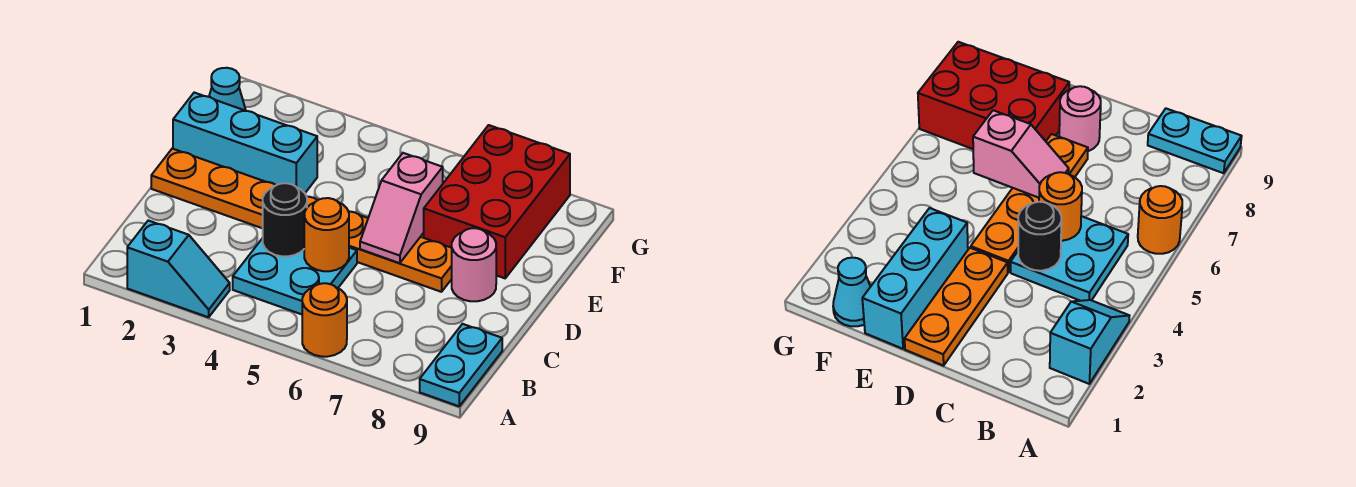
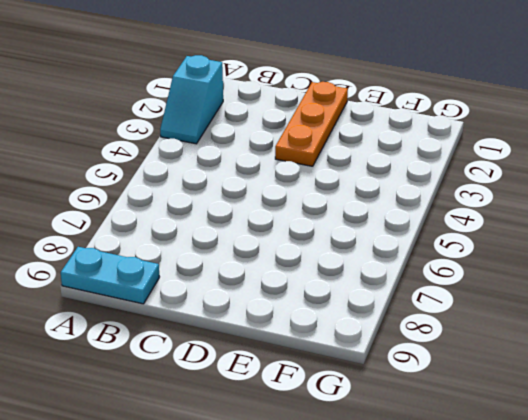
none -> orange 1x1 round brick [302,283,347,357]
none -> cyan 2x2 plate [233,238,357,314]
none -> orange 1x4 plate [307,197,452,292]

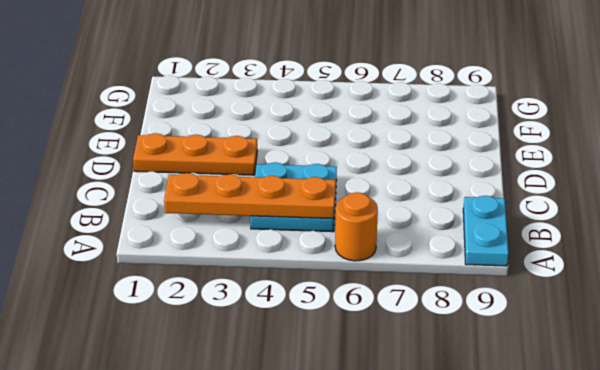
orange 1x4 plate [164,173,336,219] -> orange 1x4 plate moved to [307,197,452,292]
none -> cyan 1x2 slope [127,220,230,317]
none -> pink 1x1 round brick [452,228,496,301]
none -> cyan 1x3 brick [173,93,317,193]

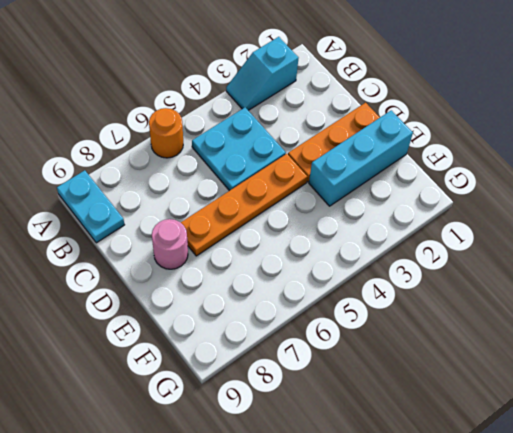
none -> red 2x3 brick [424,125,570,278]
none -> cyan 1x1 cone [209,68,246,111]
none -> black 1x1 round brick [263,183,307,256]

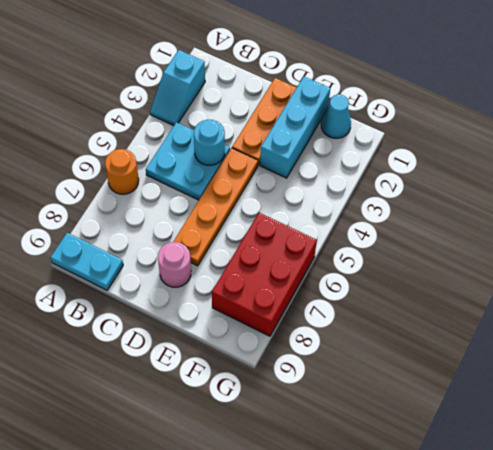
cyan 1x1 round brick [194,120,225,165] -> black 1x1 round brick [263,183,307,256]
red 2x3 brick [212,213,317,336] -> red 2x3 brick turned to [424,125,570,278]
none -> orange 1x1 round brick [304,198,349,271]
none -> pink 1x2 slope [360,153,443,263]

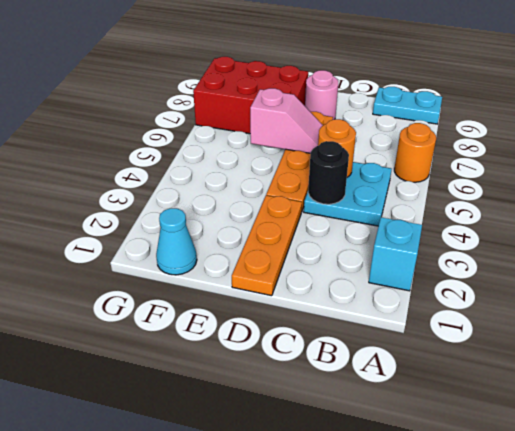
none -> cyan 1x3 brick [173,93,317,193]

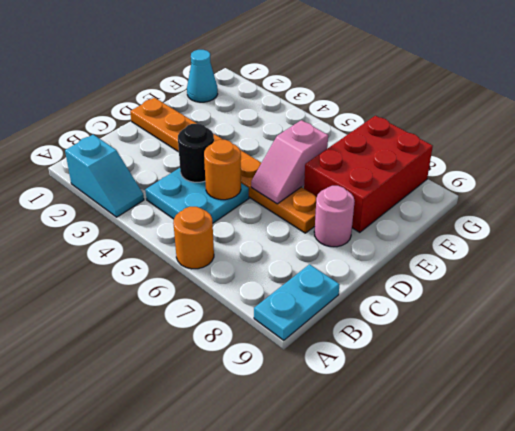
none -> cyan 1x3 brick [173,93,317,193]

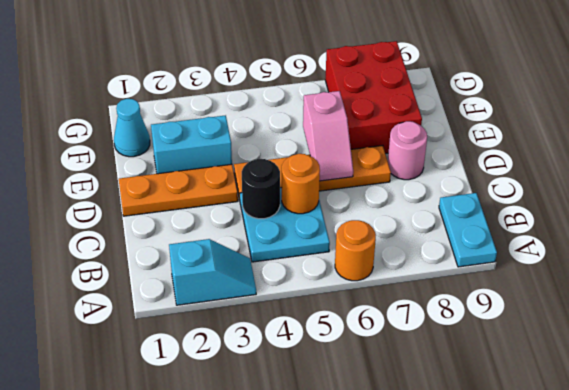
cyan 1x2 brick [151,115,232,174] -> cyan 1x3 brick [173,93,317,193]

